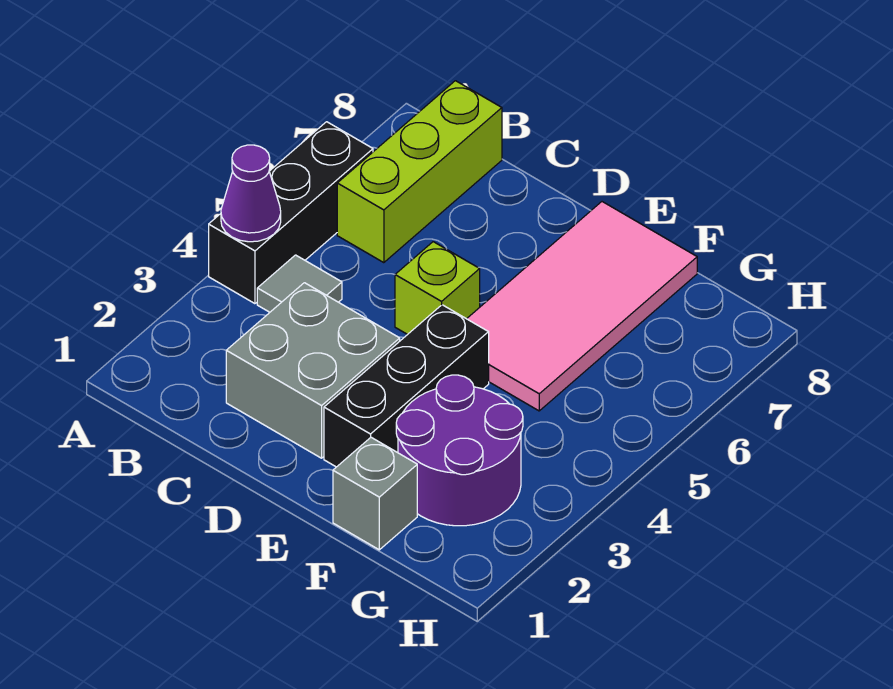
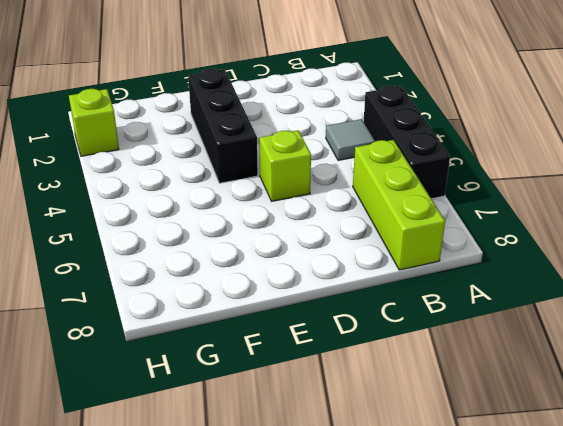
lime 1x1 brick [69,89,119,156] -> none
none -> grey 2x2 brick [226,283,400,458]
none -> pink 2x4 tile [467,202,697,411]

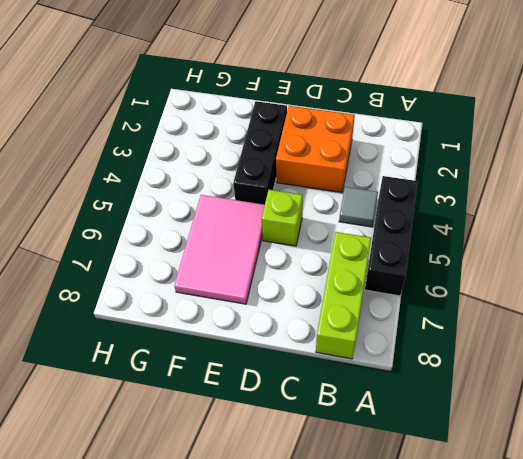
orange 2x2 brick [276,106,355,193] -> grey 2x2 brick [226,283,400,458]
pink 2x3 tile [174,195,265,304] -> pink 2x4 tile [467,202,697,411]
none -> grey 1x1 brick [333,437,417,550]
none -> purple 2x2 round brick [396,375,523,526]

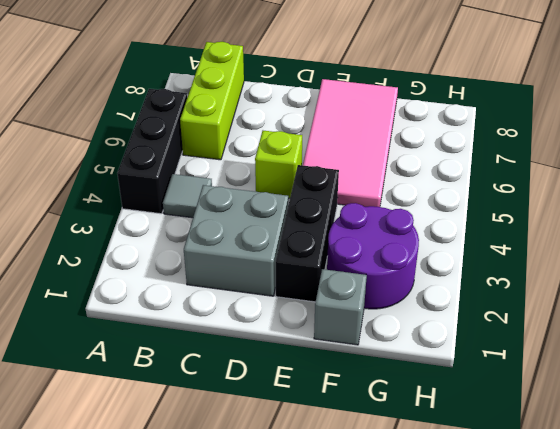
none -> purple 1x1 cone [221,145,281,242]

